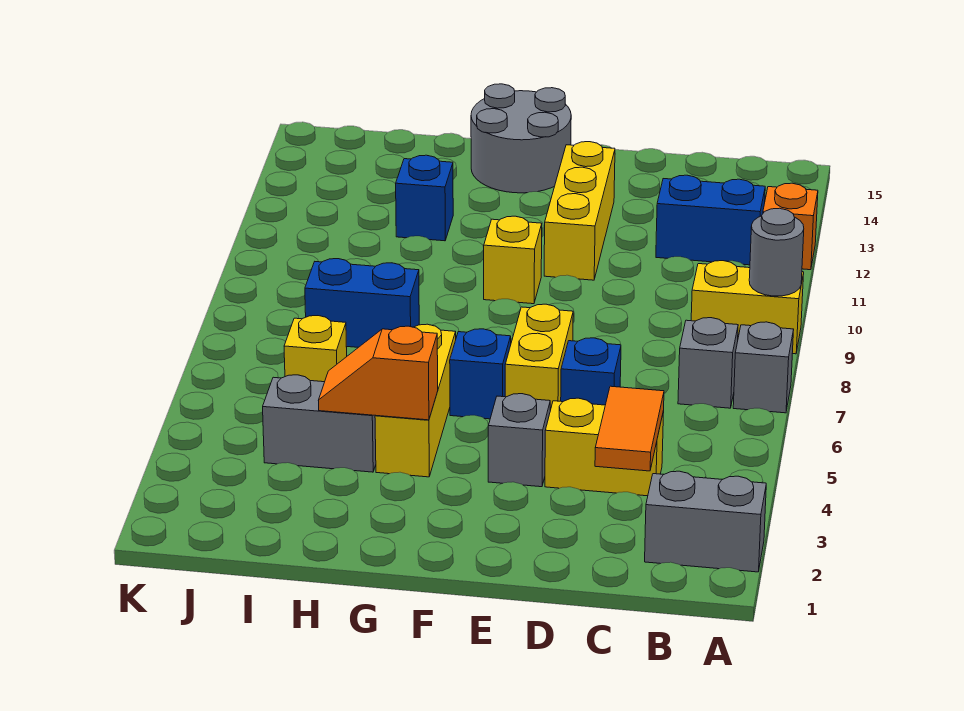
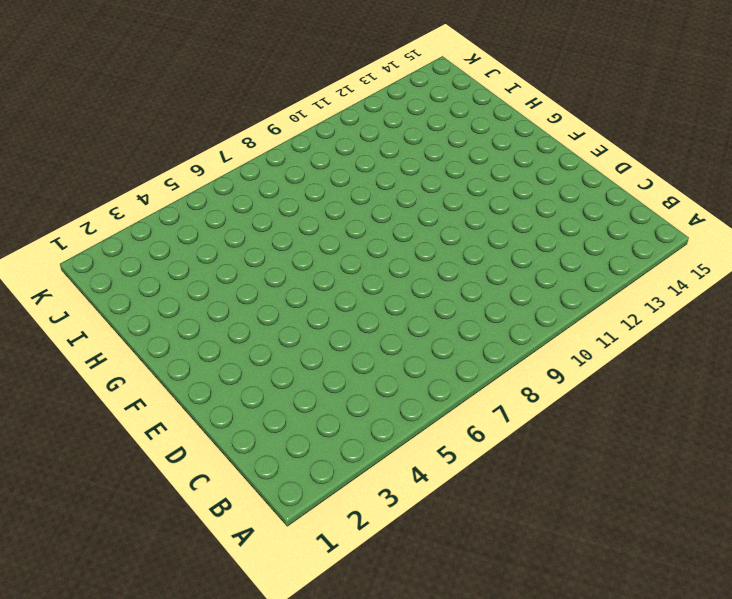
none -> grey 1x2 brick [645,471,766,572]
none -> grey 1x1 brick [733,322,794,413]
none -> yellow 1x2 brick [691,261,804,354]

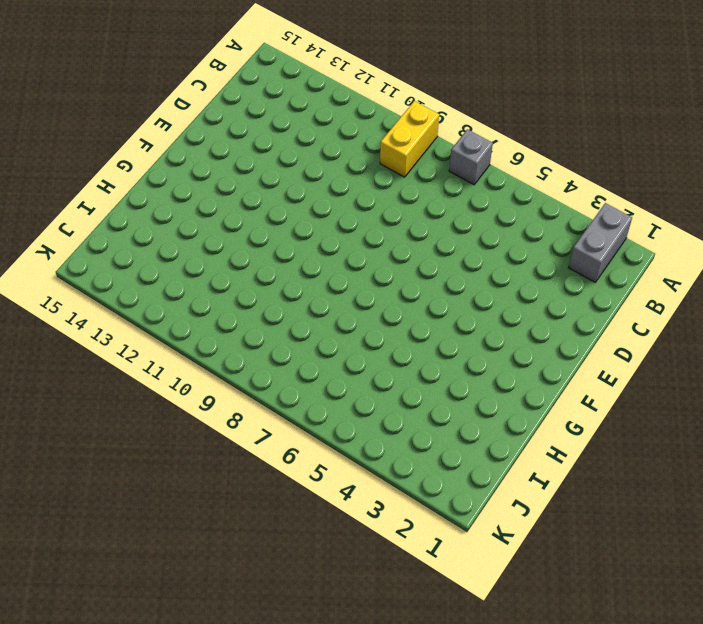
none -> orange 1x1 brick [763,183,818,270]
none -> grey 1x1 brick [678,318,738,408]
none -> blue 1x2 brick [656,175,765,265]

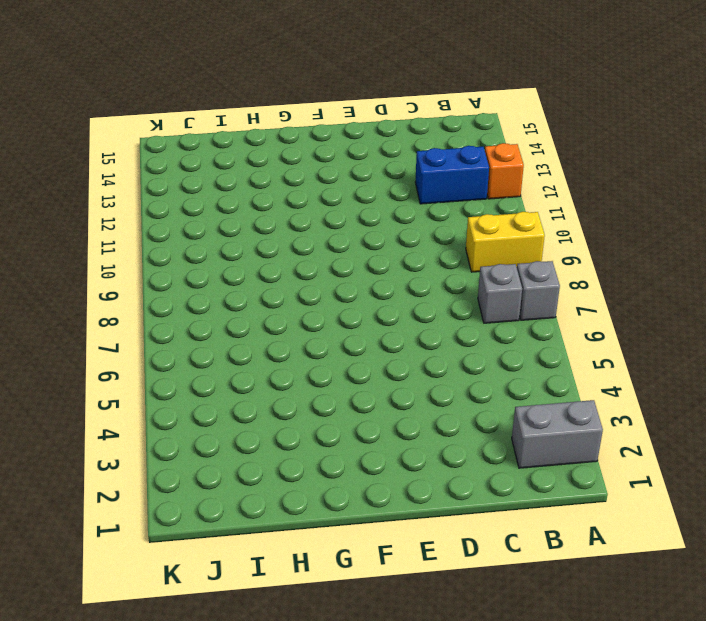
none -> yellow 1x2 brick [545,398,664,496]
none -> blue 1x1 brick [561,338,621,405]
none -> grey 1x1 brick [488,394,550,487]

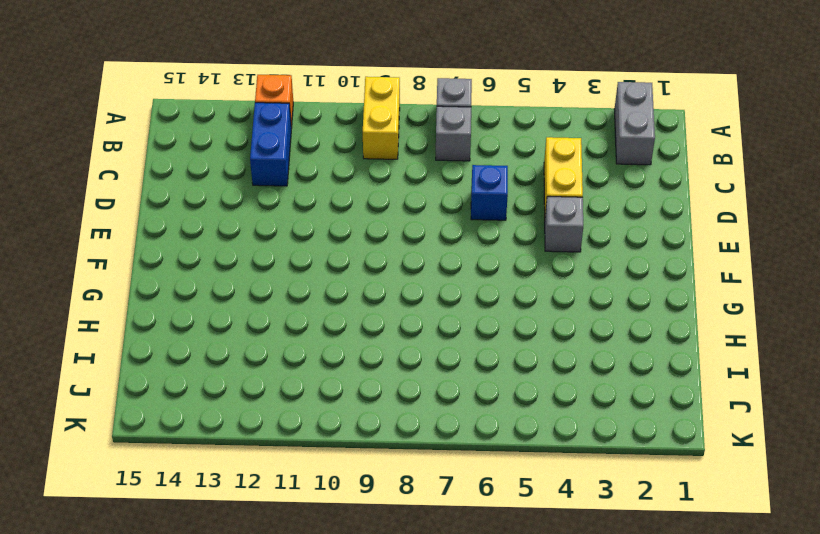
none -> yellow 1x2 brick [505,304,573,410]
none -> yellow 1x3 brick [544,142,615,280]
none -> blue 1x1 brick [450,329,511,419]

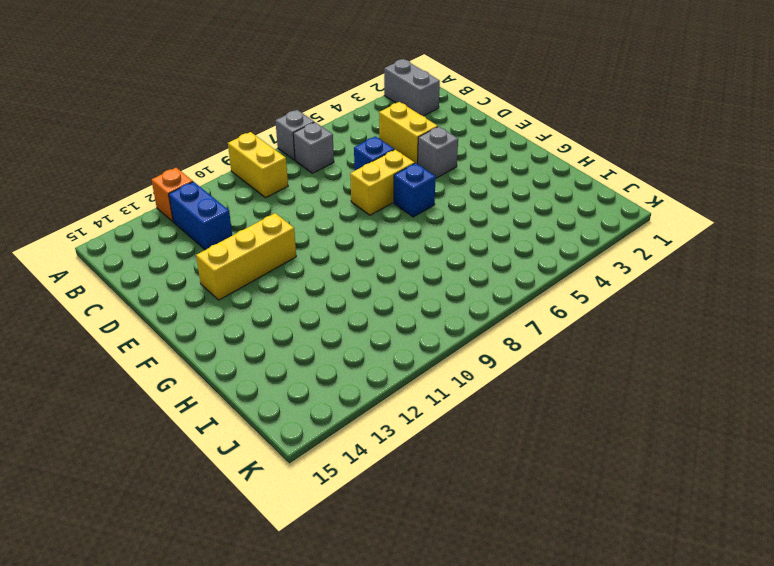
none -> yellow 1x1 brick [484,216,542,304]
none -> grey 2x2 round brick [471,84,571,193]
none -> yellow 1x3 brick [375,324,456,477]

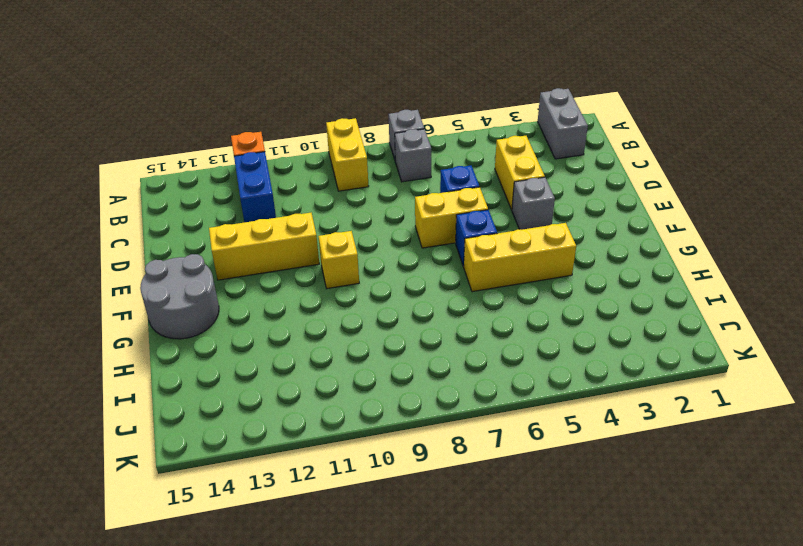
none -> grey 1x2 brick [263,375,376,472]
none -> blue 1x2 brick [305,259,419,347]
none -> blue 1x1 brick [396,155,453,241]

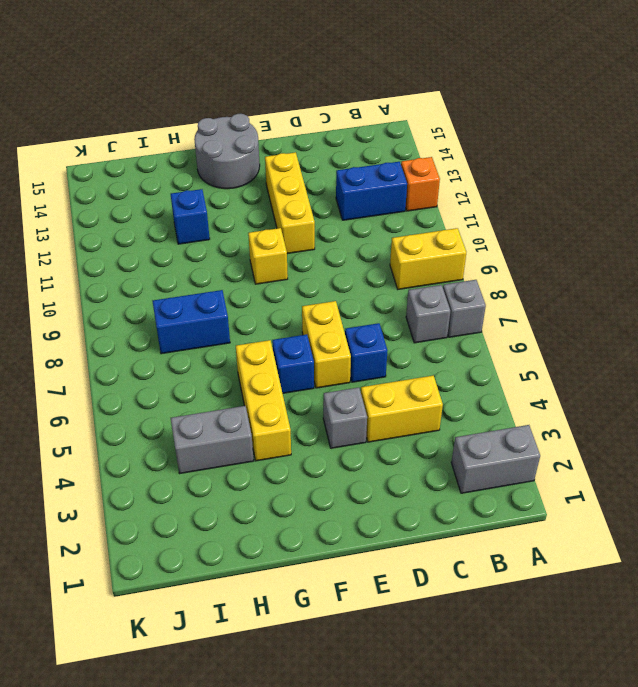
none -> yellow 1x1 brick [284,316,347,382]
none -> grey 1x1 round brick [749,208,804,296]
none -> orange 1x2 tile [595,386,664,471]

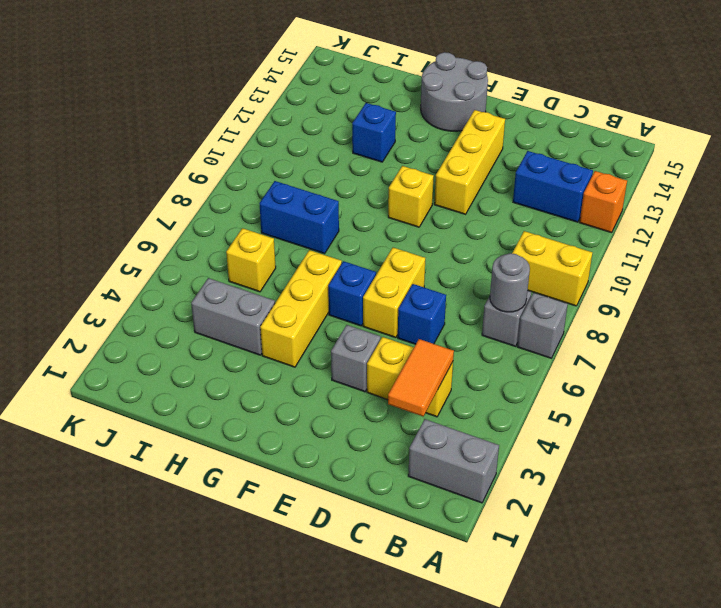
grey 1x1 round brick [490,253,530,312] -> grey 1x1 round brick moved to [749,208,804,296]
none -> orange 1x2 slope [318,326,438,420]

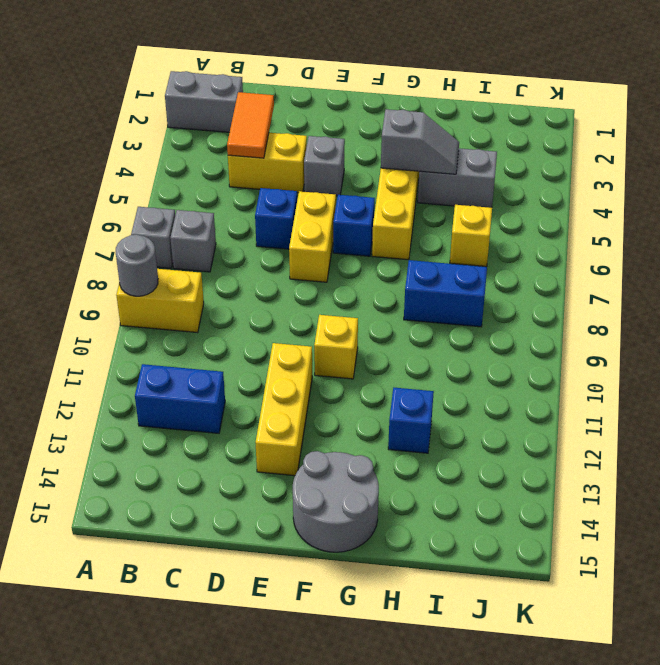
grey 1x2 slope [381,109,459,174] -> orange 1x2 slope [318,326,438,420]
none -> orange 1x1 brick [763,183,818,270]

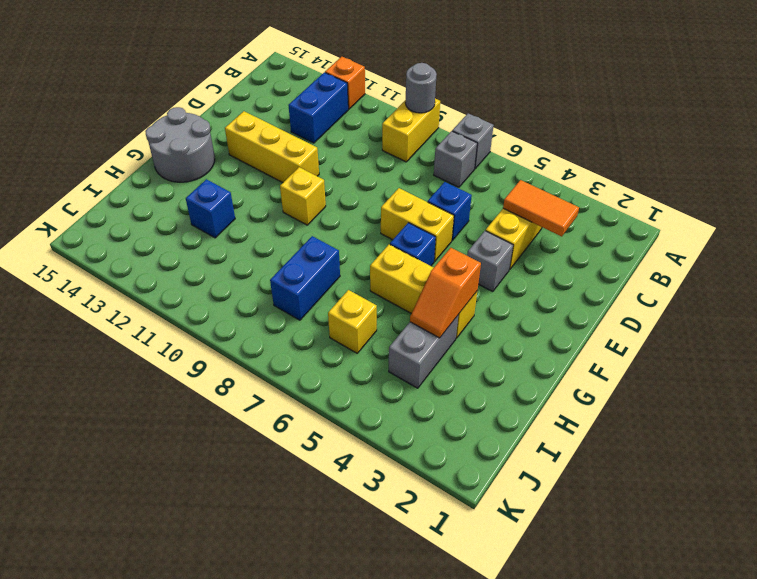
none -> grey 1x2 brick [645,471,766,572]

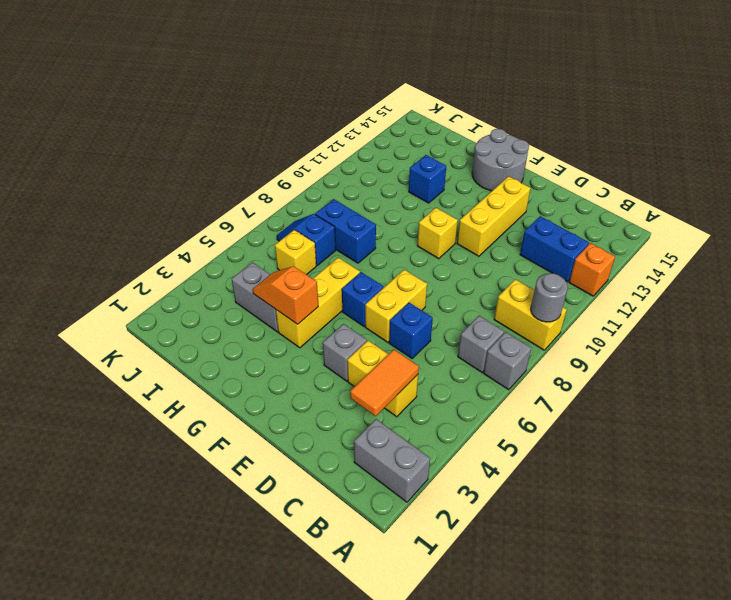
blue 1x2 slope [277,214,336,265] -> none

